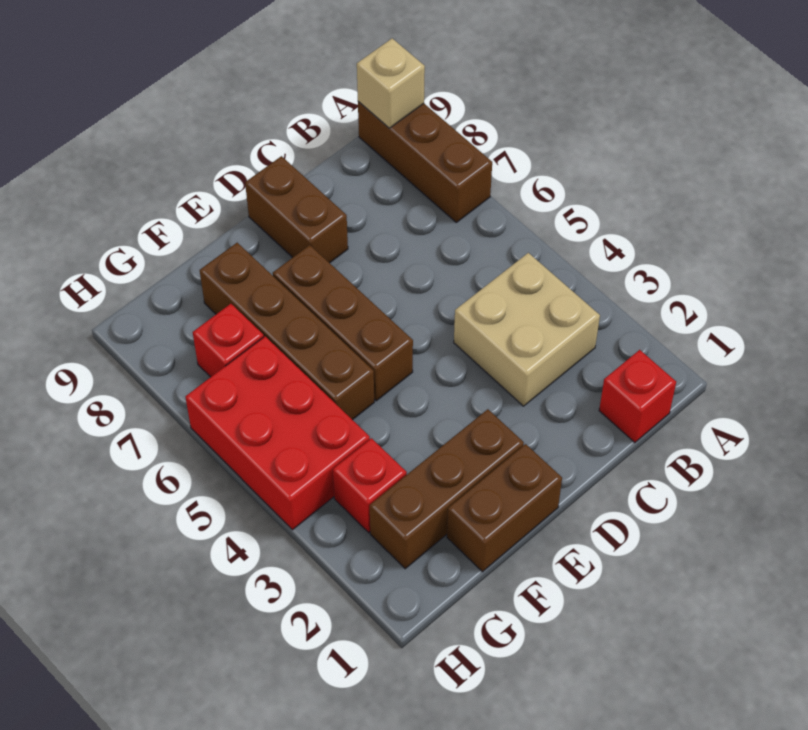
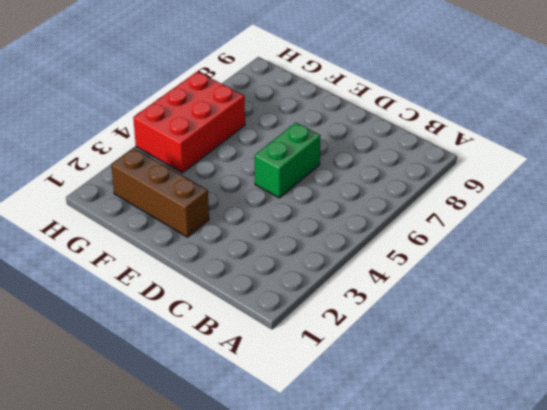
green 1x2 brick [255,123,320,198] -> none
none -> brown 1x3 brick [358,102,492,222]
none -> red 1x1 brick [599,350,676,443]
none -> tan 2x2 brick [454,253,600,406]

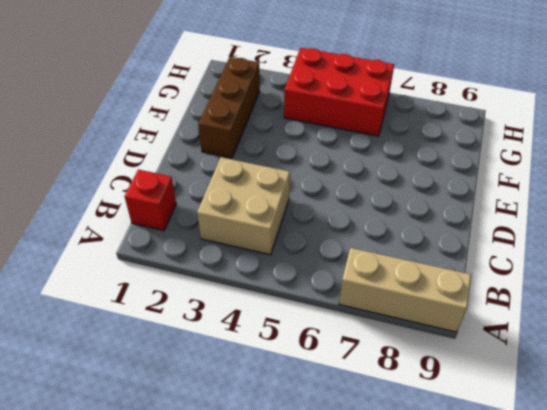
tan 1x3 brick [339,248,471,332] -> brown 1x3 brick [358,102,492,222]
none -> brown 1x2 brick [245,156,348,263]
none -> brown 1x2 brick [447,444,562,572]
none -> brown 1x3 brick [273,245,413,401]

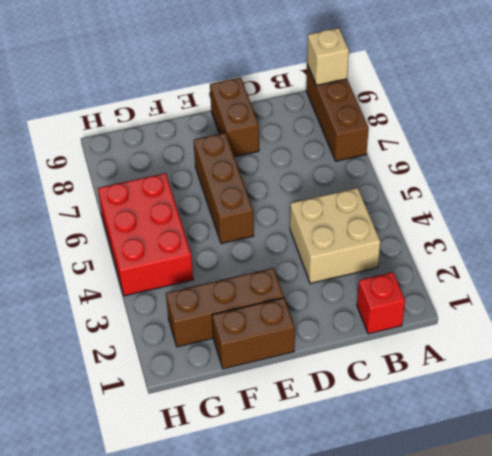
none -> brown 1x4 brick [200,243,374,420]
none -> red 1x1 brick [333,438,407,533]
none -> red 1x1 brick [193,304,264,377]

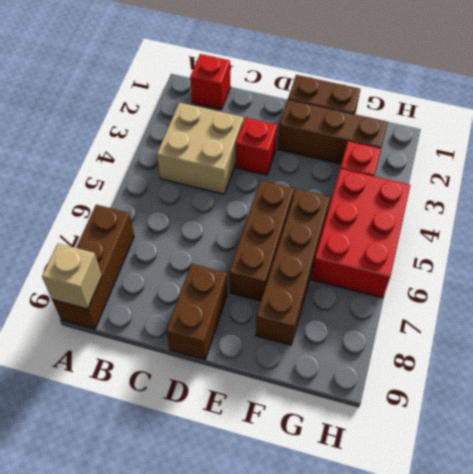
red 1x1 brick [236,118,277,175] -> red 1x1 brick moved to [193,304,264,377]

